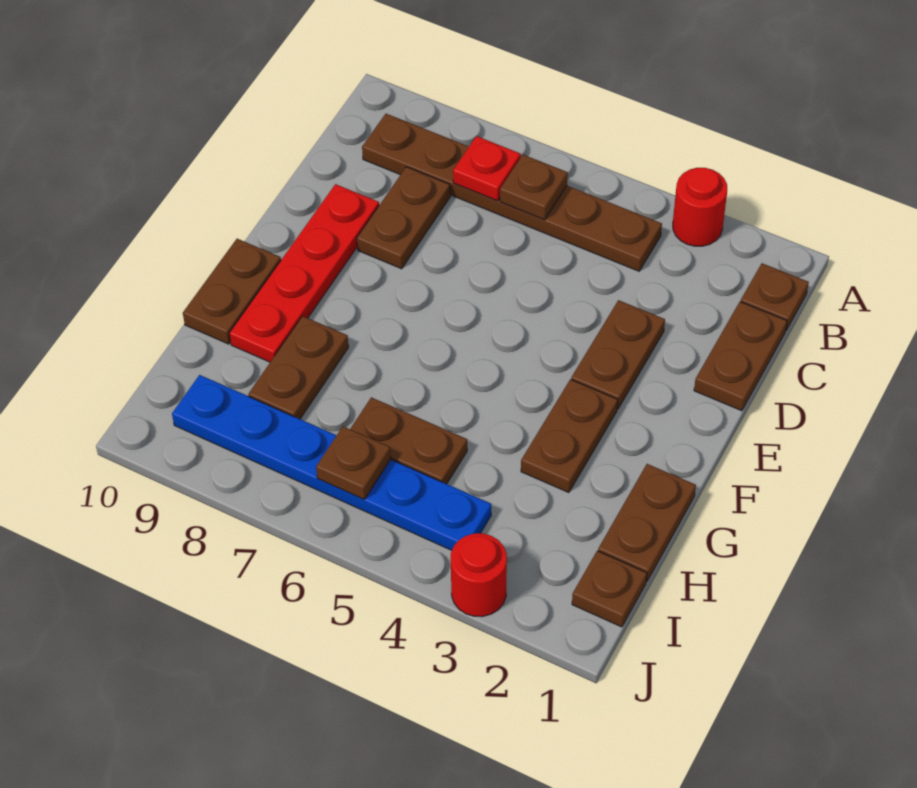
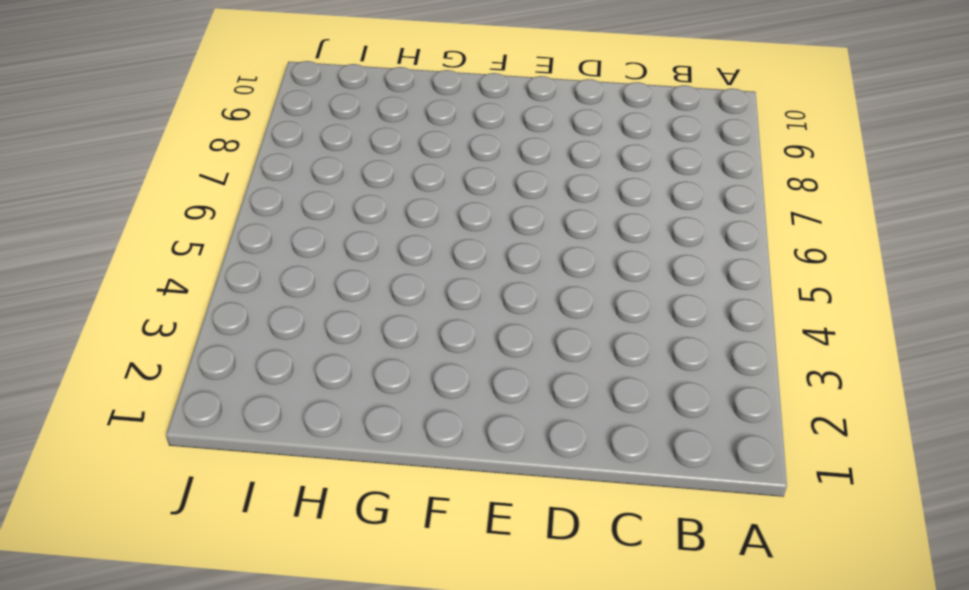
none -> red 1x1 round brick [673,168,727,246]
none -> brown 1x1 plate [741,263,809,330]
none -> brown 1x6 plate [362,114,662,271]

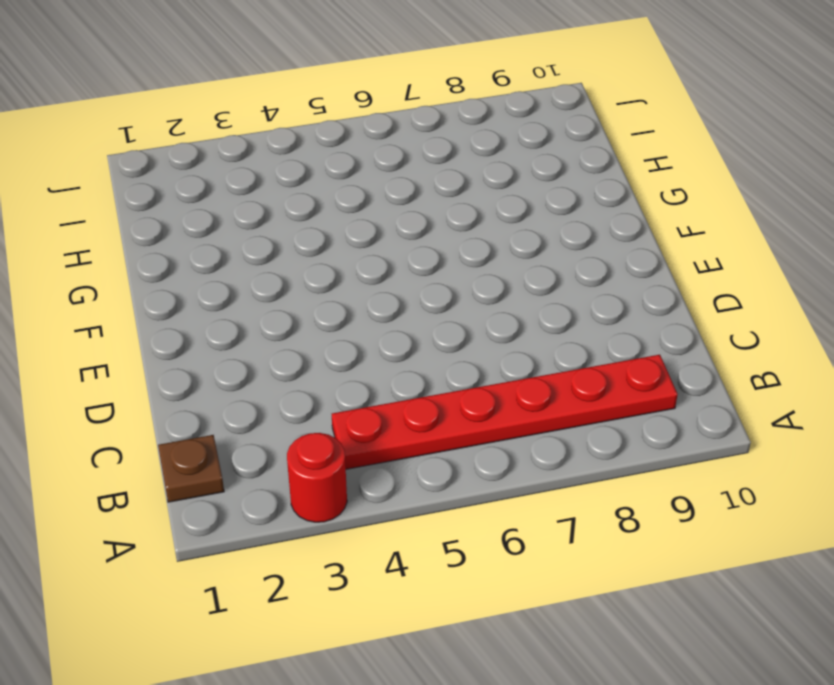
red 1x6 plate [332,355,678,469] -> brown 1x6 plate [362,114,662,271]
none -> brown 1x2 plate [694,302,787,411]
none -> brown 1x2 plate [357,167,450,269]
none -> brown 1x2 plate [571,300,665,409]

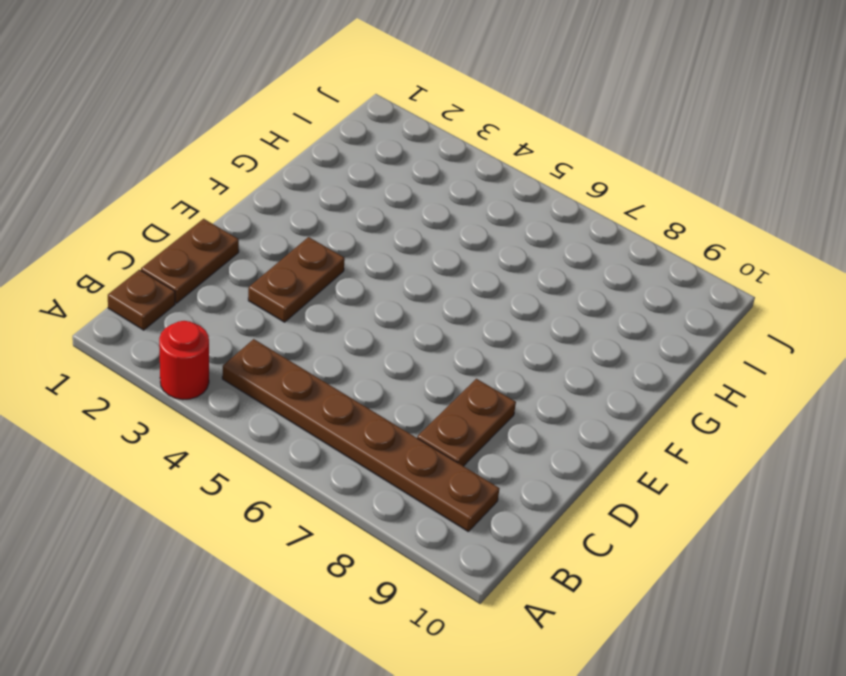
none -> red 1x4 plate [229,184,379,362]
none -> brown 1x2 plate [521,379,618,493]
none -> brown 1x2 plate [183,239,281,344]

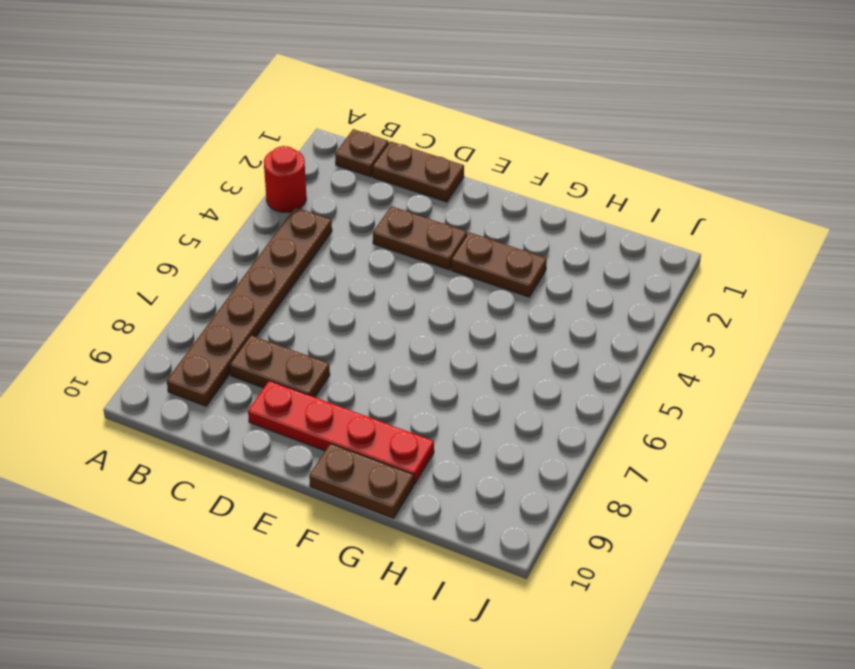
none -> brown 1x2 plate [598,464,696,582]
none -> brown 1x2 plate [248,316,349,419]
none -> brown 1x2 plate [350,397,467,484]

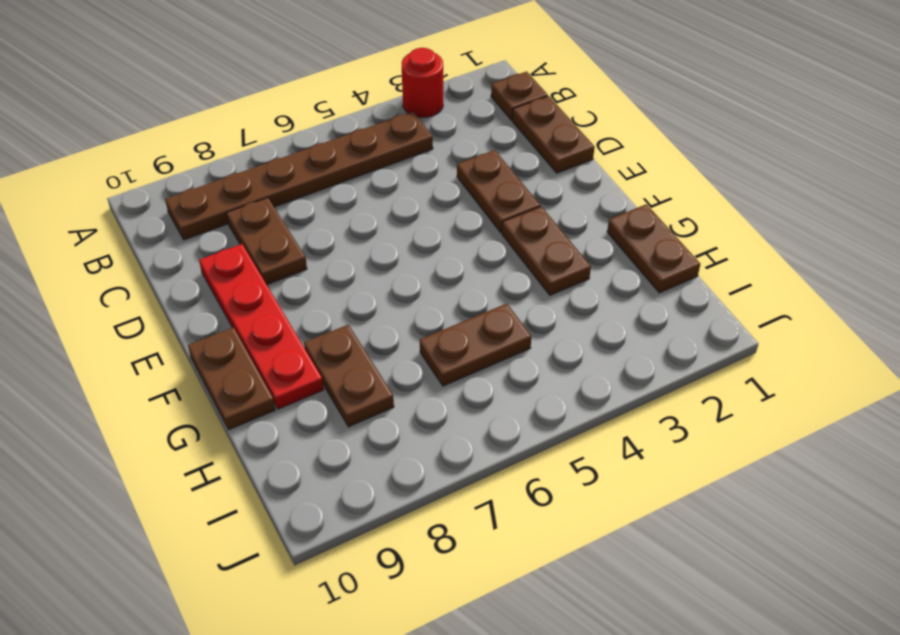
none -> brown 1x1 plate [572,551,647,627]
none -> blue 1x6 plate [172,375,491,550]
none -> red 1x1 round brick [451,533,507,617]

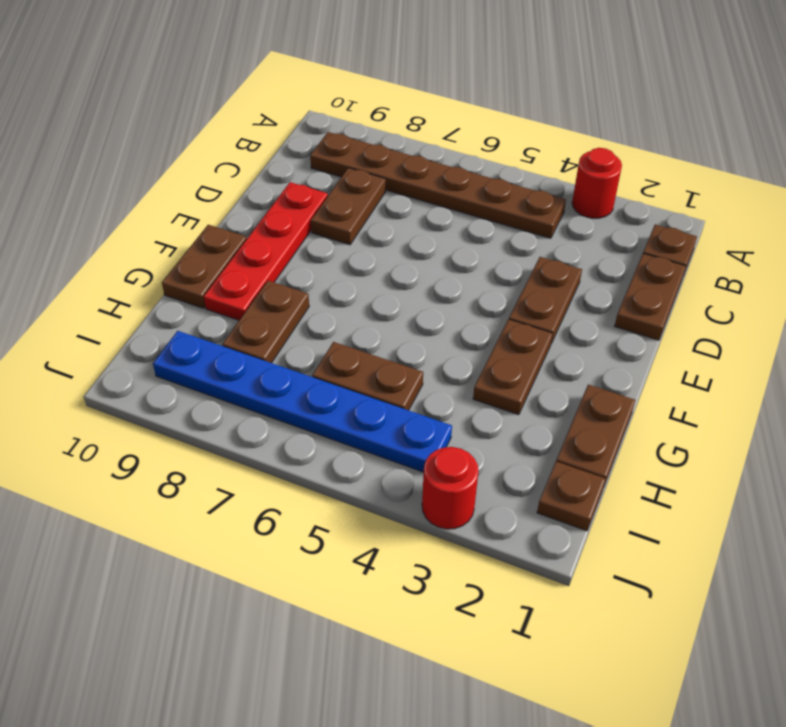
none -> brown 1x1 plate [500,155,568,220]
none -> red 1x1 plate [453,136,521,201]
none -> brown 1x1 plate [316,427,391,500]

